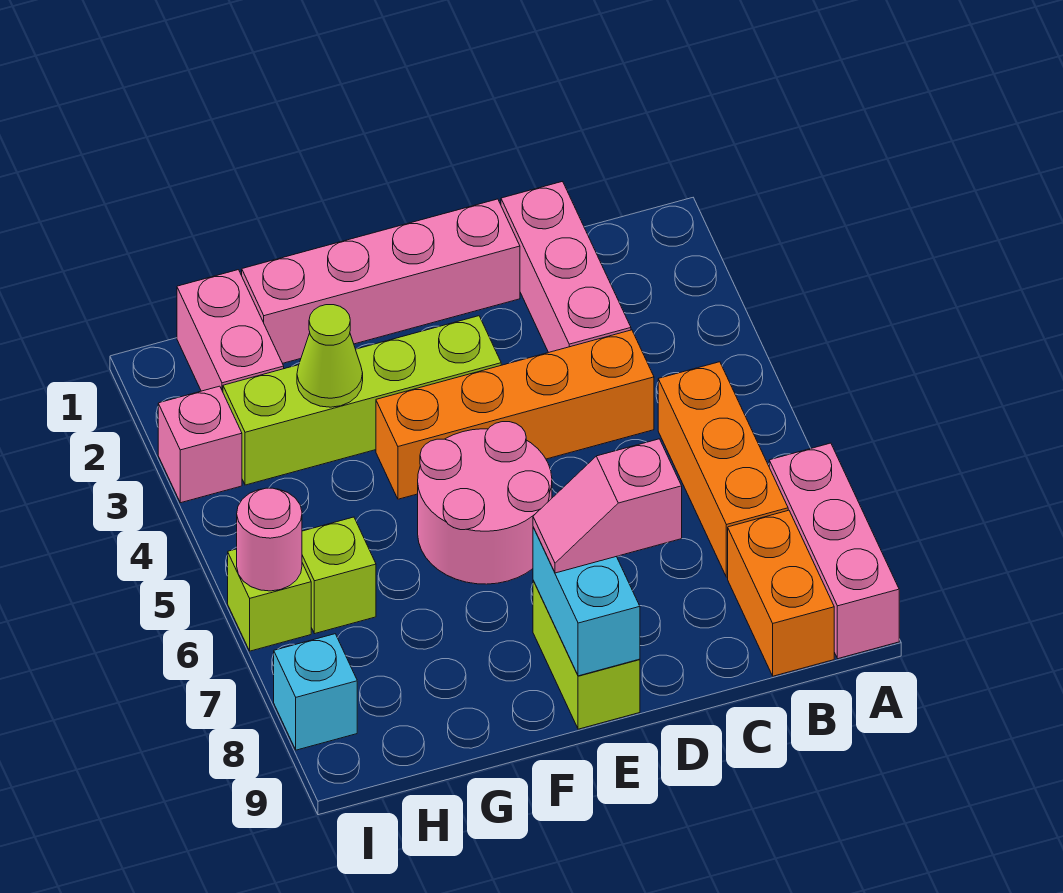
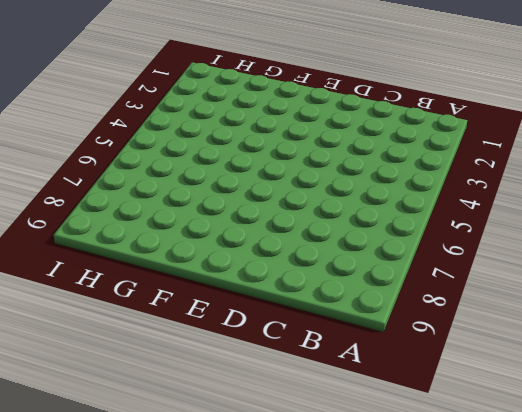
none -> pink 1x3 brick [769,443,899,659]
none -> orange 1x3 brick [658,362,788,577]
none -> orange 1x2 brick [728,510,834,676]

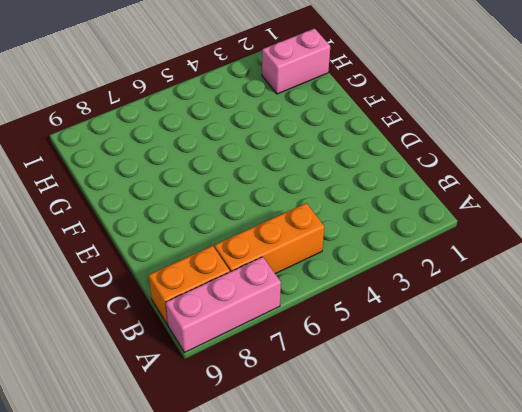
none -> pink 1x3 brick [501,181,631,352]
none -> orange 1x4 brick [376,330,654,499]
none -> pink 1x4 brick [242,199,520,363]

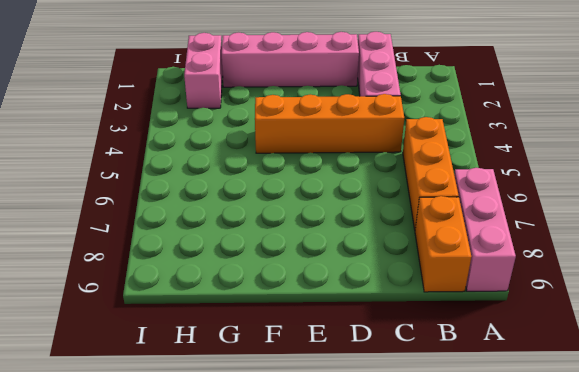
none -> lime 1x4 brick [223,316,501,485]
none -> pink 2x2 round brick [418,422,552,584]
none -> lime 1x2 brick [533,581,640,729]

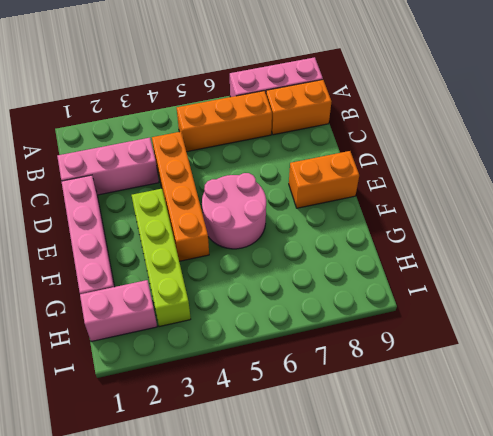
orange 1x2 brick [289,151,359,208] -> lime 1x2 brick [533,581,640,729]
none -> lime 1x1 brick [302,517,376,634]
none -> pink 1x1 brick [158,386,242,503]
none -> lime 1x1 brick [228,549,311,651]

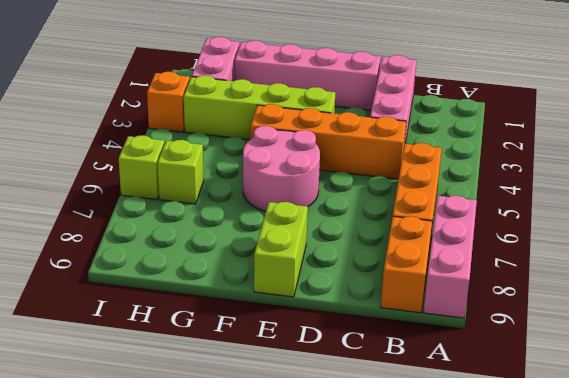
orange 1x1 brick [147,72,190,132] -> pink 1x1 brick [158,386,242,503]
none -> cyan 1x1 brick [274,634,357,750]
none -> cyan 1x2 brick [533,527,640,676]
none -> lime 1x1 cone [297,305,363,407]

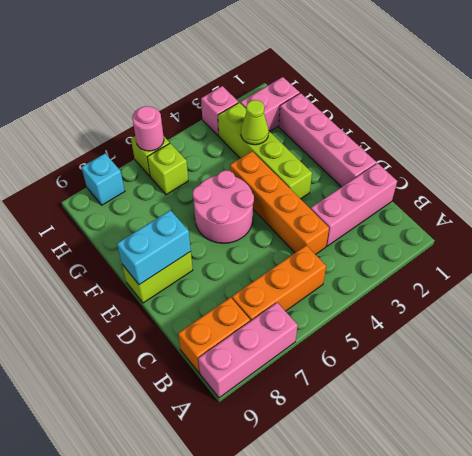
none -> pink 1x2 slope [533,439,682,573]

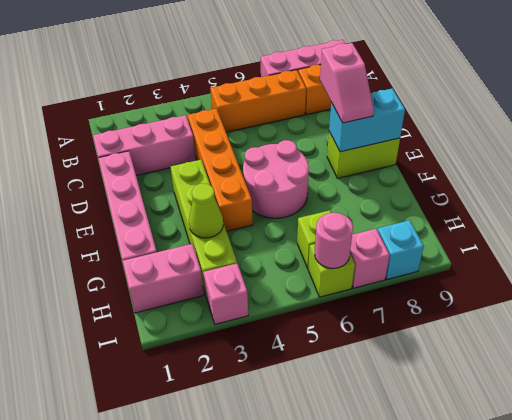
pink 1x1 brick [350,229,390,288] -> none

